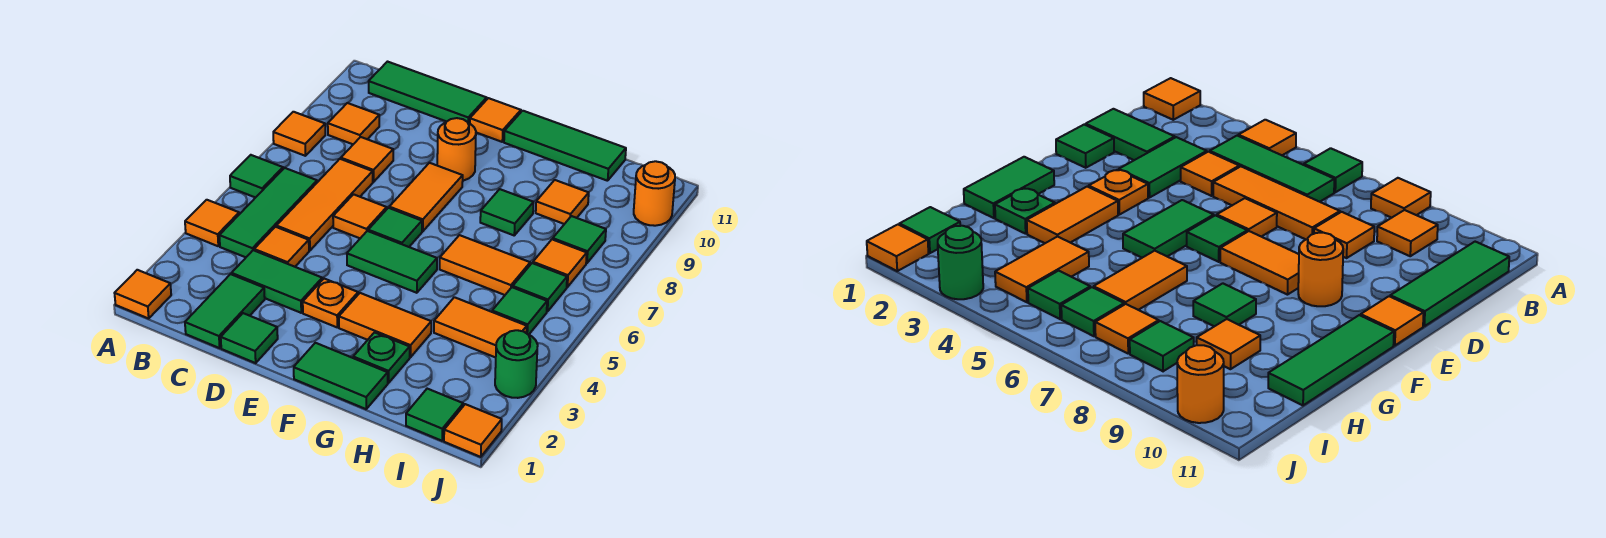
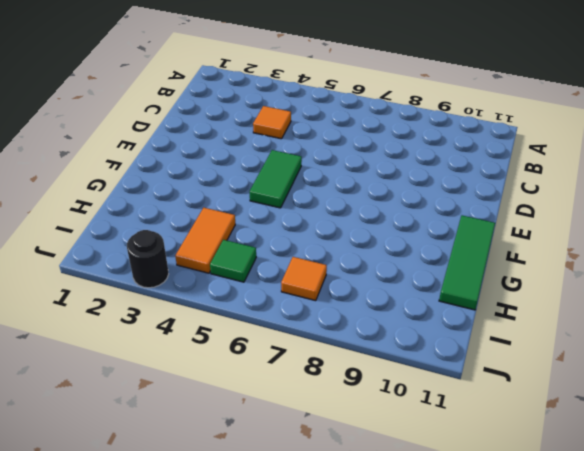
black 1x1 round brick [127,230,169,288] -> green 1x1 round brick [495,330,538,398]
none -> orange 1x1 tile [115,270,171,318]
none -> orange 1x1 tile [185,200,239,246]
none -> green 1x1 tile [230,155,283,198]
none -> orange 1x1 tile [273,112,325,156]

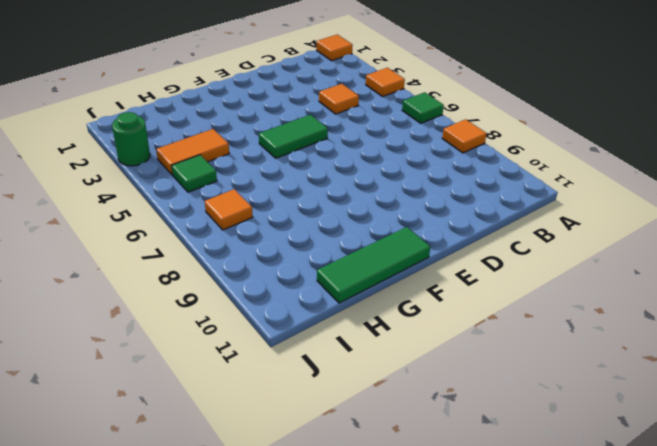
none -> green 1x3 tile [219,168,317,257]
none -> orange 1x1 tile [328,103,379,144]
none -> green 1x3 tile [369,62,487,123]
none -> green 1x2 tile [185,274,265,348]

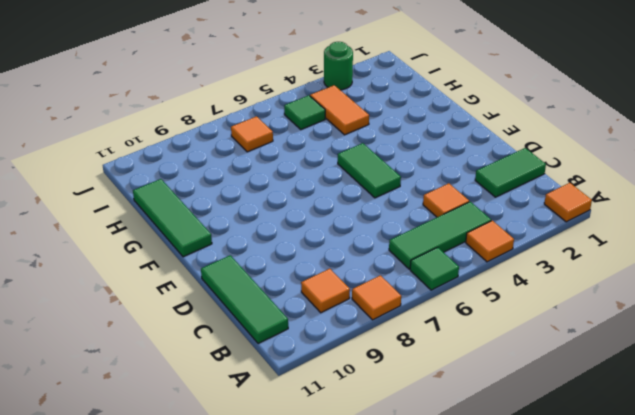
none -> green 1x2 tile [232,250,322,313]
none -> orange 1x3 tile [276,159,373,250]
none -> orange 1x1 tile [341,137,393,182]
none -> green 1x1 tile [221,313,278,363]

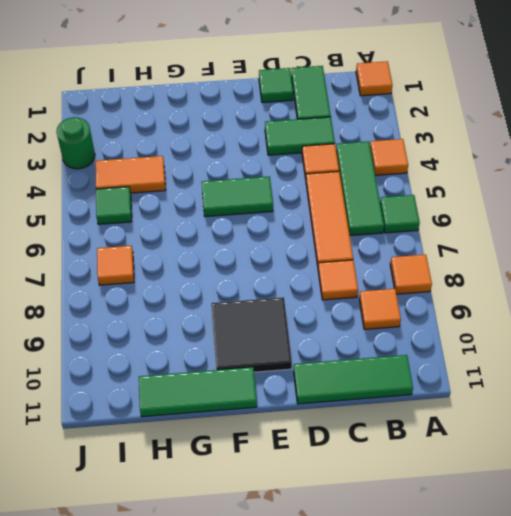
black 2x2 tile [211,297,292,372] -> orange 1x1 round brick [437,118,476,181]
none -> orange 1x1 tile [333,194,387,238]
none -> orange 1x1 plate [303,279,358,327]
none -> green 1x1 tile [368,208,422,247]
none -> orange 1x2 tile [389,163,463,231]

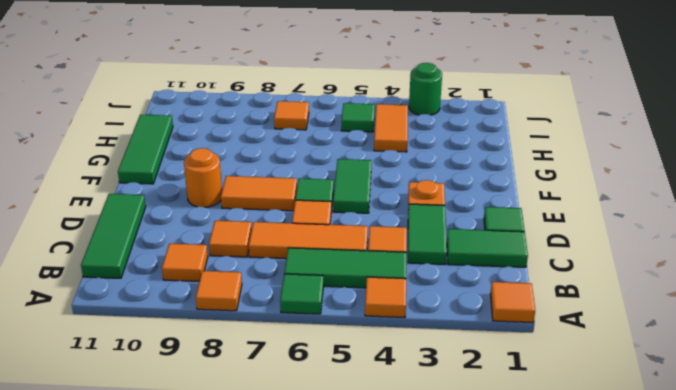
none -> orange 1x1 tile [470,98,521,142]
none -> green 1x2 tile [294,343,388,409]
none -> orange 1x2 tile [339,293,431,357]
none -> green 1x1 plate [353,332,410,383]

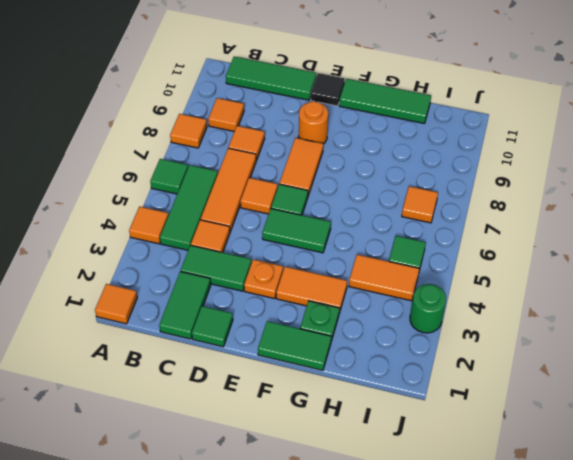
black 1x1 tile [311,73,345,106] -> orange 1x1 tile [470,98,521,142]
none -> orange 1x2 tile [440,235,530,295]
none -> green 1x1 tile [480,189,534,235]
none -> orange 1x1 tile [536,180,589,224]
none -> green 1x1 tile [406,389,463,441]

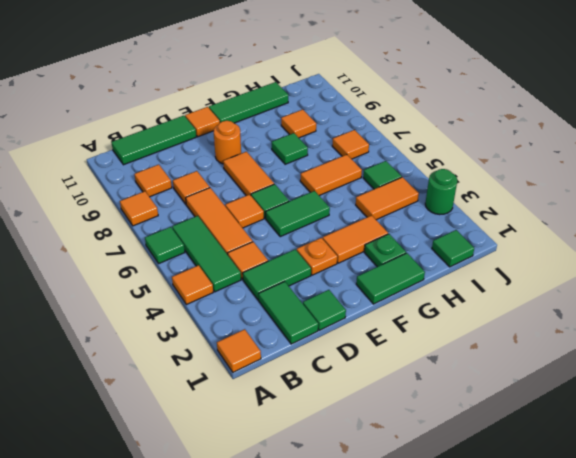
none -> green 1x1 tile [513,263,567,312]
none -> green 1x1 tile [553,216,606,263]
none -> orange 1x1 tile [444,404,502,457]
none -> orange 1x1 round brick [634,161,675,226]

